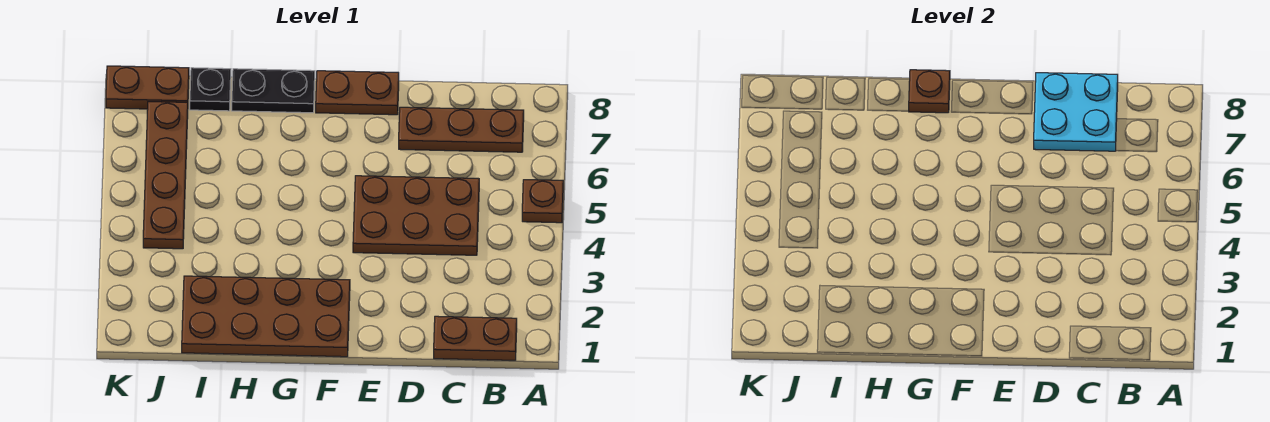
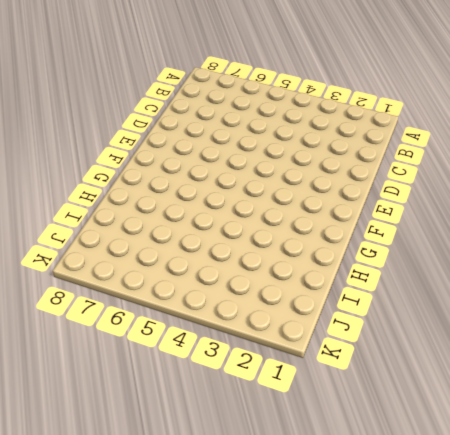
none -> brown 1x1 plate [522,180,563,223]
none -> brown 1x2 plate [434,316,517,360]
none -> brown 1x3 plate [399,107,524,152]

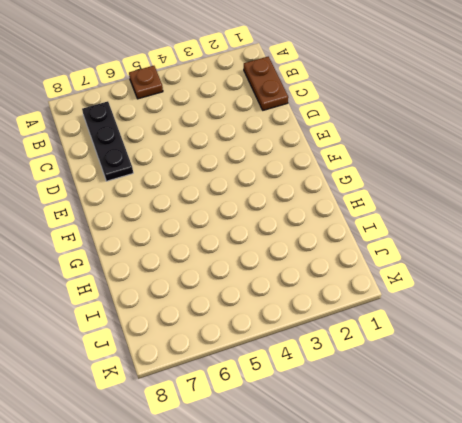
black 1x3 plate [82,101,133,181] -> brown 1x3 plate [399,107,524,152]
none -> brown 2x3 plate [353,176,479,255]
none -> brown 1x2 plate [316,71,399,115]
none -> brown 2x4 plate [182,276,350,357]

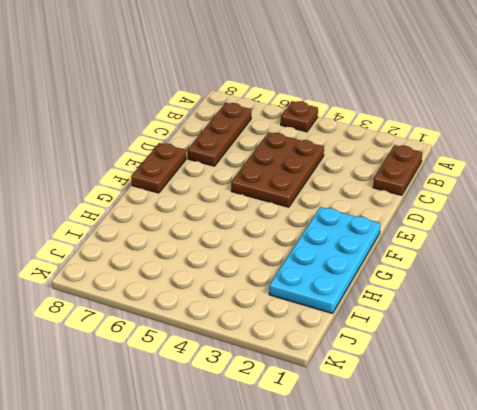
cyan 2x4 plate [269,207,380,313] -> brown 2x4 plate [182,276,350,357]
none -> black 1x2 plate [232,69,315,113]
none -> black 1x1 plate [190,68,231,111]
none -> brown 1x4 plate [143,102,188,249]

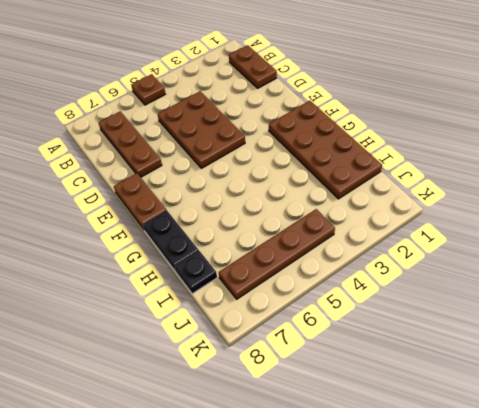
none -> brown 1x2 plate [106,66,189,109]
none -> cyan 2x2 plate [1034,73,1118,151]
none -> brown 1x1 plate [909,70,950,113]

